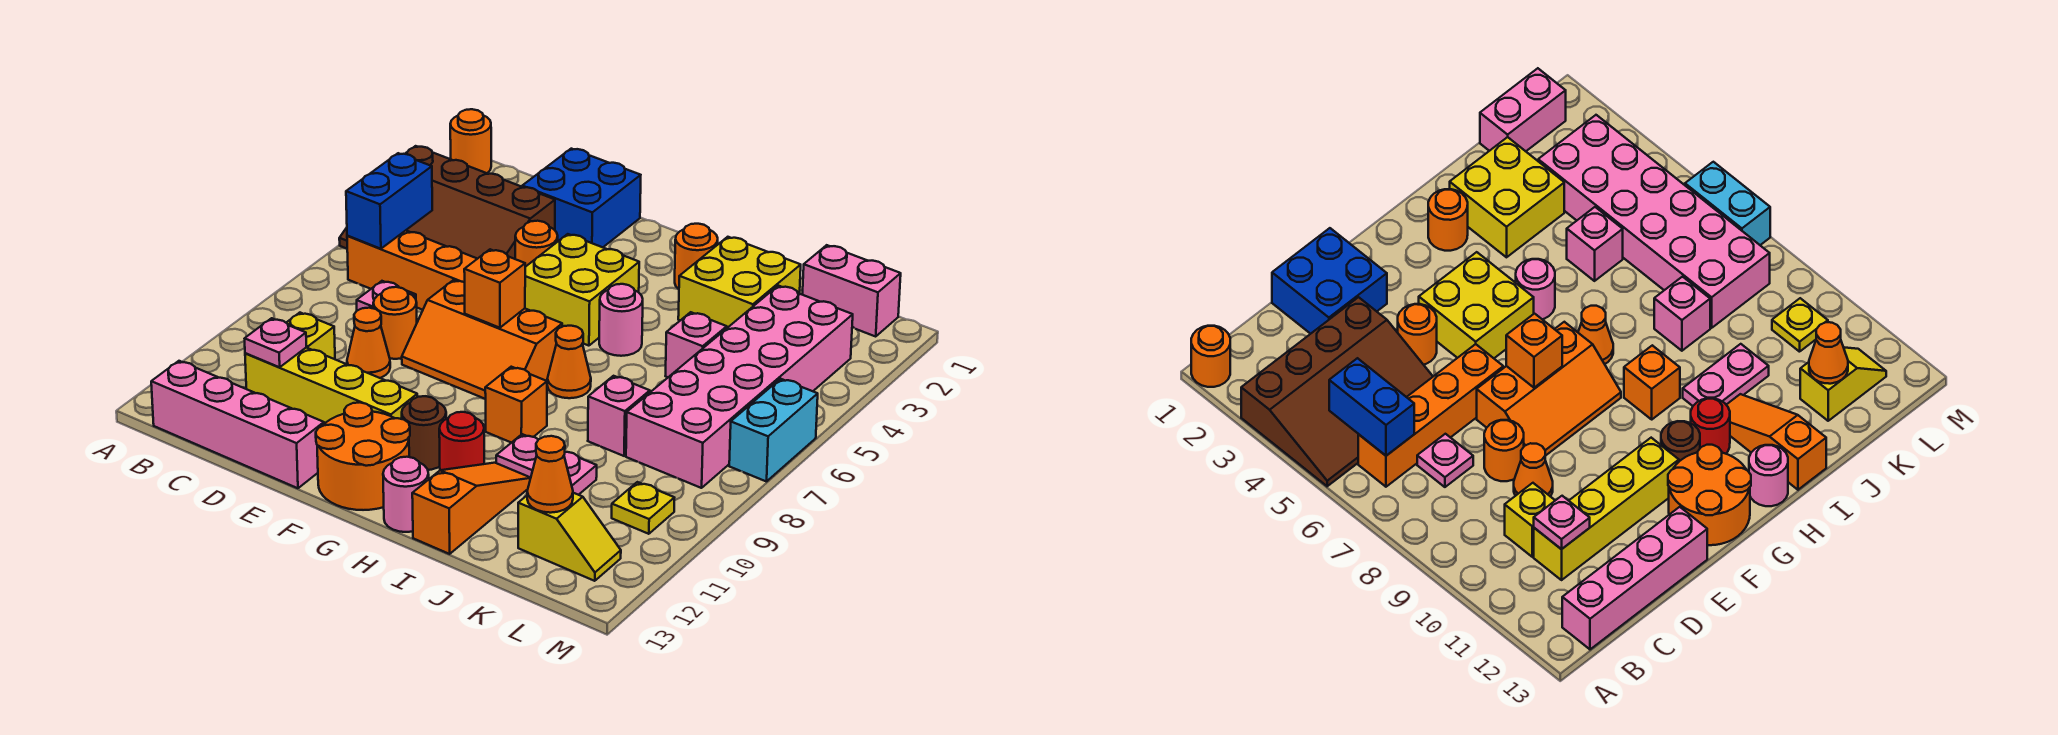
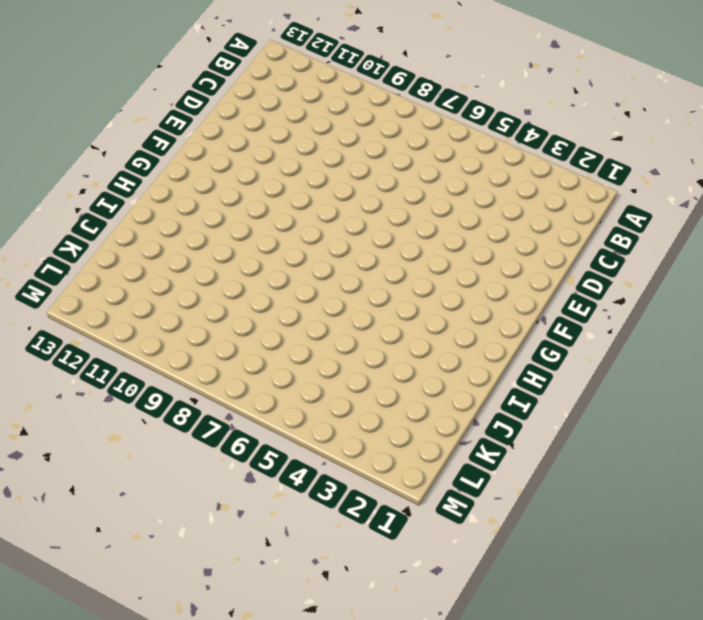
none -> orange 1x1 round brick [450,109,491,173]
none -> brown 3x4 slope [339,146,555,259]
none -> orange 1x4 brick [347,231,477,310]
none -> pink 1x4 brick [151,361,324,488]

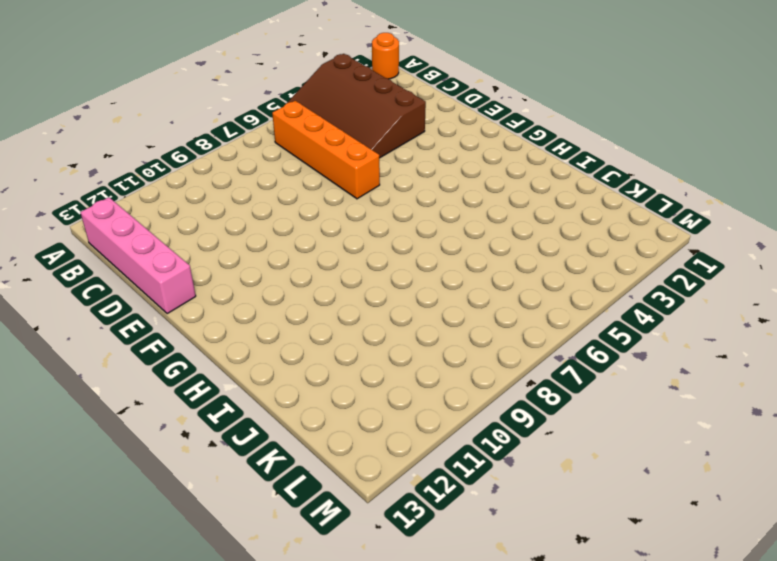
none -> pink 1x1 plate [357,281,416,311]
none -> yellow 1x1 brick [286,313,335,359]
none -> yellow 1x4 brick [245,348,417,424]
none -> blue 2x2 brick [522,149,641,247]

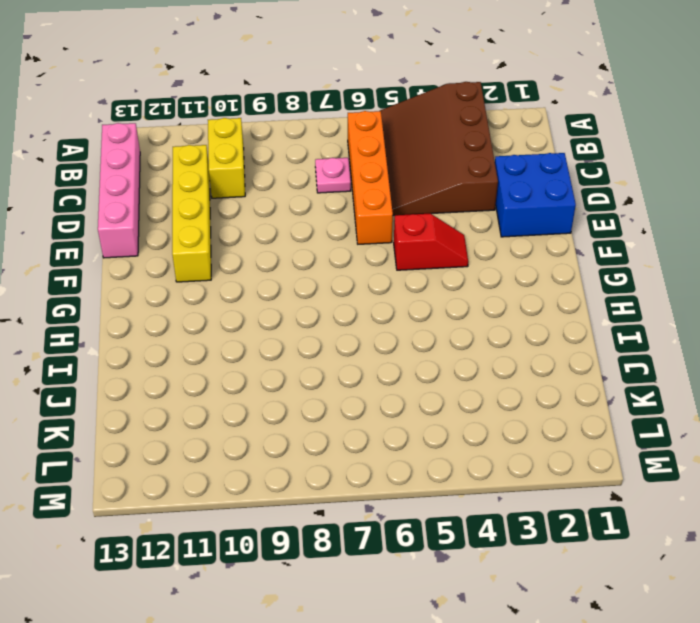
yellow 1x2 brick [208,118,245,198] -> yellow 1x1 brick [286,313,335,359]
red 1x2 slope [394,214,468,270] -> yellow 2x2 brick [525,234,639,346]
none -> orange 1x1 round brick [450,109,491,173]
none -> orange 1x1 round brick [373,287,417,359]
none -> orange 1x1 cone [347,308,390,378]
none -> orange 1x1 round brick [515,221,558,267]

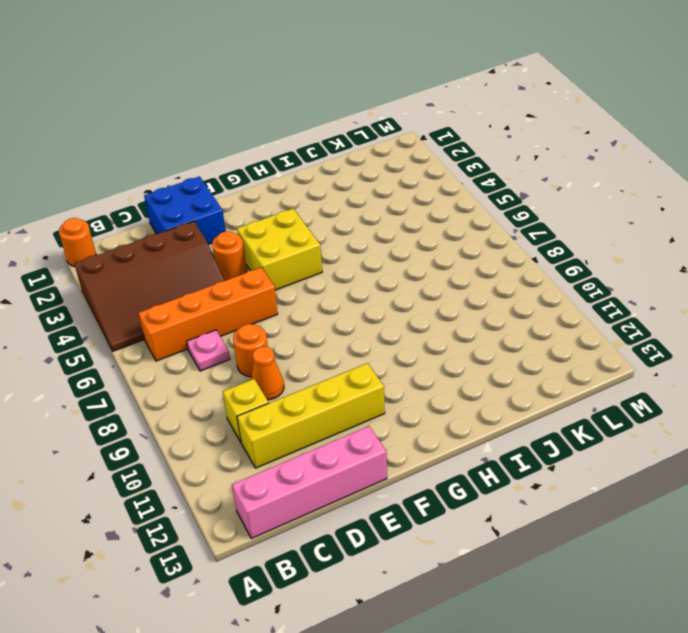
none -> orange 2x3 slope [402,280,562,399]
none -> orange 2x2 round brick [316,402,410,510]
none -> brown 1x1 round brick [402,396,446,470]
none -> orange 1x1 round brick [675,224,718,289]

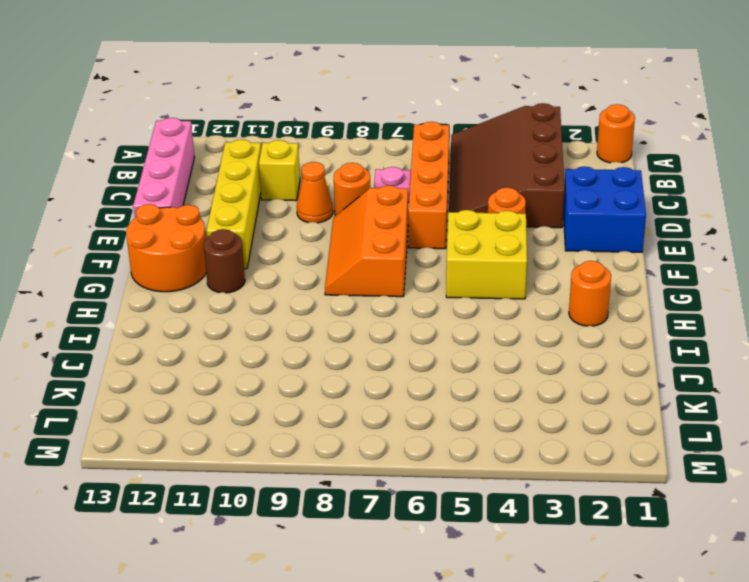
none -> pink 1x1 round brick [599,284,643,356]
none -> orange 1x1 cone [547,326,591,398]
none -> orange 1x1 brick [485,367,547,443]
none -> red 1x1 round brick [439,412,484,470]

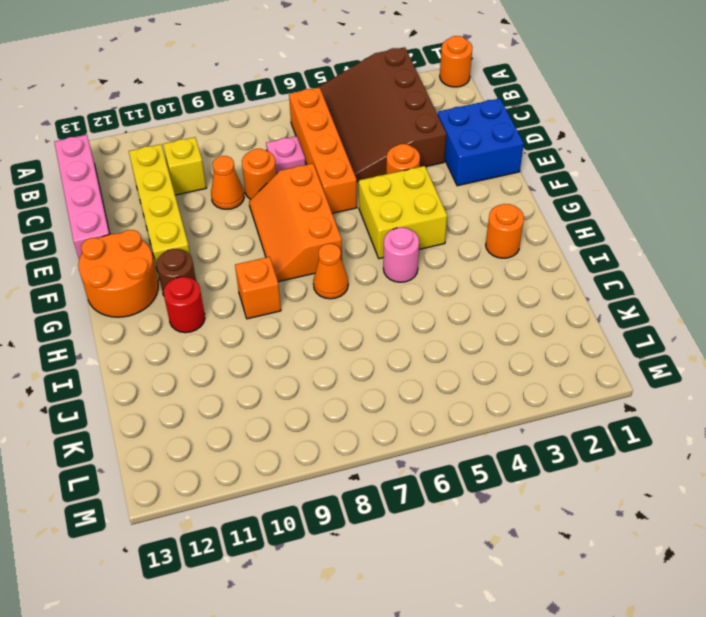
none -> pink 1x1 round brick [383,457,429,532]
none -> yellow 2x2 brick [678,237,801,328]
none -> pink 1x2 plate [496,434,597,495]
none -> orange 1x3 slope [412,463,531,554]

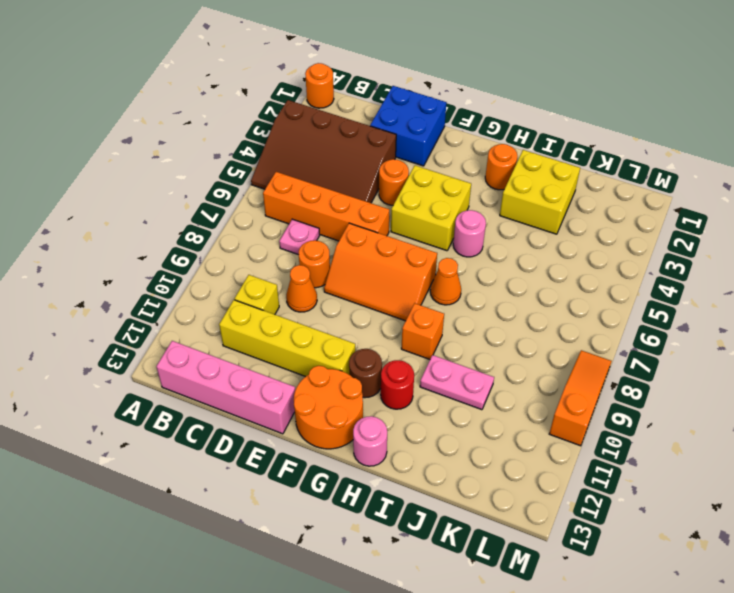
orange 1x3 slope [549,350,612,446] -> orange 1x3 slope moved to [412,463,531,554]
none -> pink 1x1 brick [666,312,727,377]
none -> pink 1x1 brick [588,376,650,456]
none -> pink 1x2 brick [802,245,901,336]
none -> pink 2x6 brick [626,286,853,488]

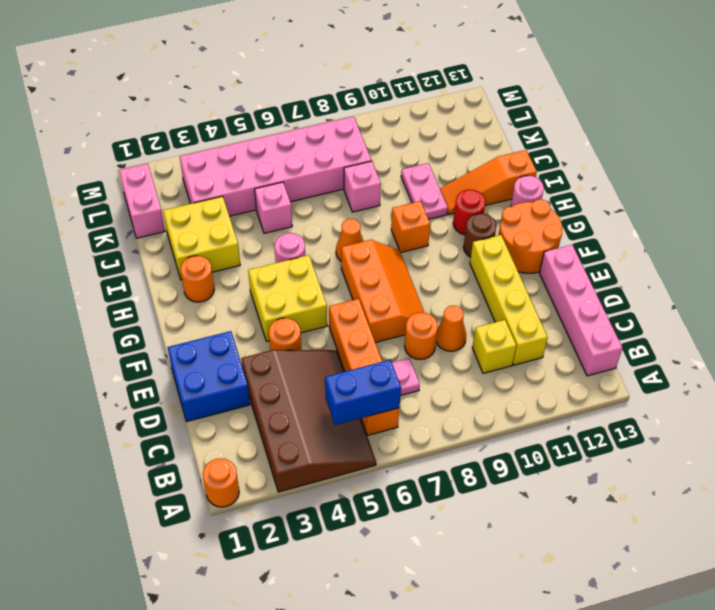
none -> yellow 1x2 slope [518,493,621,581]
none -> yellow 1x1 plate [612,482,674,534]
none -> cyan 1x2 brick [729,379,818,482]
none -> pink 1x1 plate [245,318,306,367]

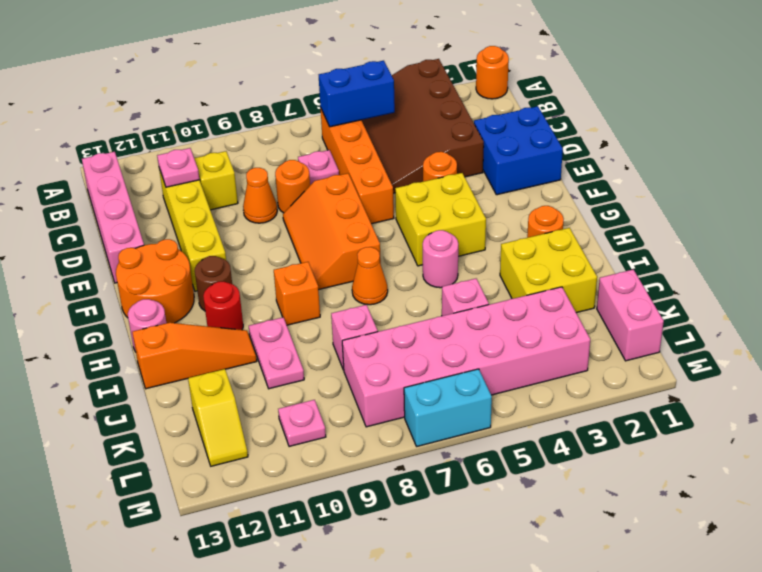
pink 1x1 plate [278,400,326,447] -> yellow 1x1 plate [612,482,674,534]
none -> orange 1x1 brick [464,249,525,328]
none -> orange 1x1 cone [527,436,573,513]

